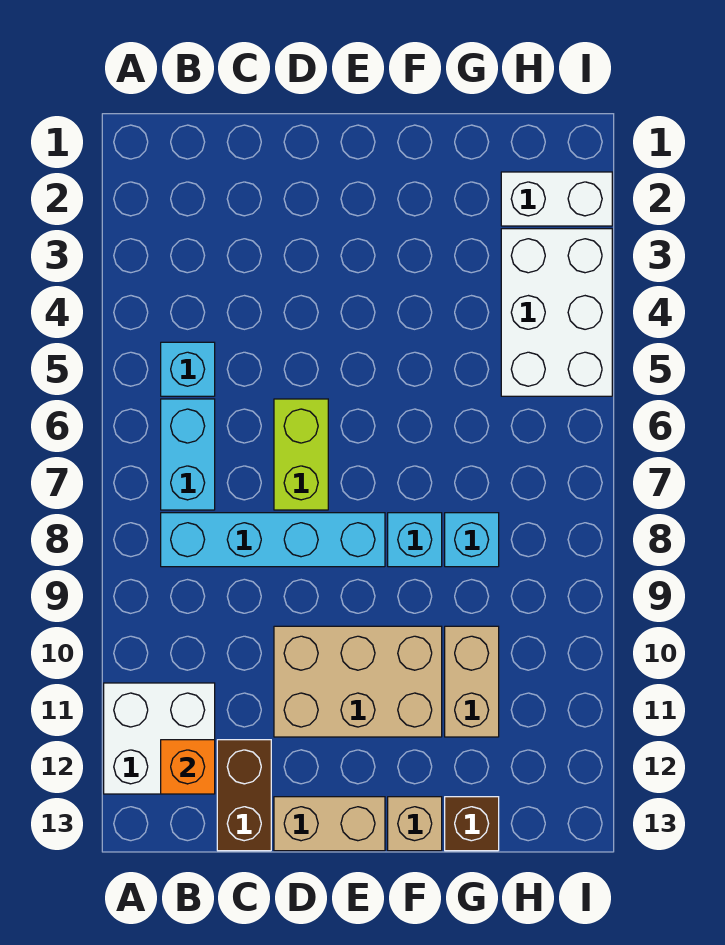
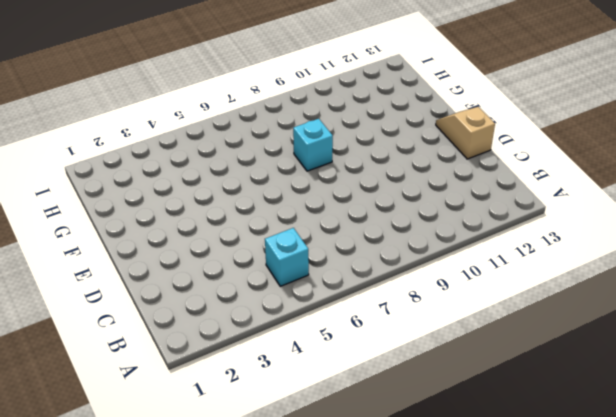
tan 1x2 slope [436,107,495,159] -> tan 1x2 brick [274,797,385,851]
none -> white 2x2 brick [104,683,215,794]
none -> cyan 1x2 brick [161,399,215,510]
none -> cyan 1x4 brick [161,513,385,567]

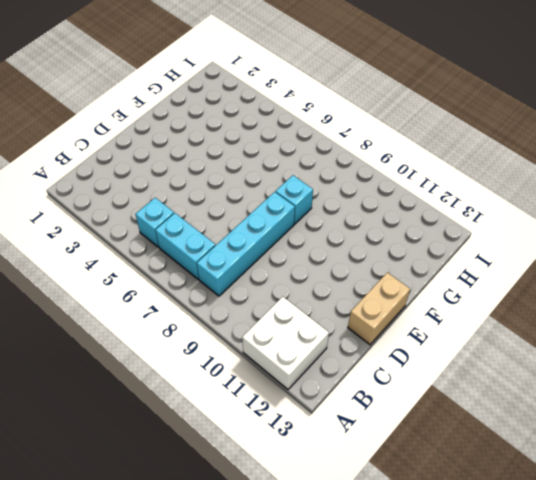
none -> brown 1x2 brick [217,740,271,851]
none -> lime 1x2 brick [274,399,328,510]
none -> tan 2x3 brick [274,626,442,737]

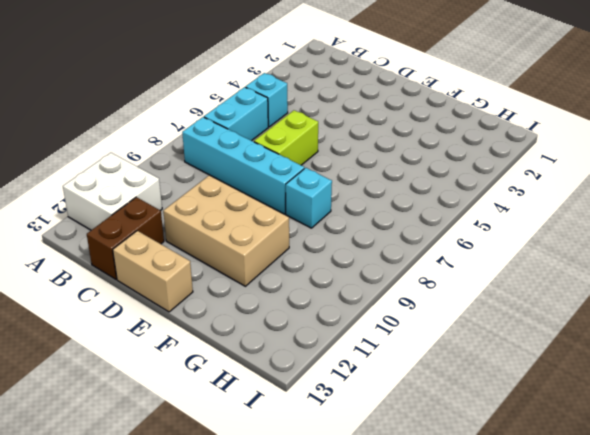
none -> tan 1x1 brick [388,797,442,851]
none -> cyan 1x1 brick [445,513,499,567]
none -> tan 1x2 brick [445,626,499,737]

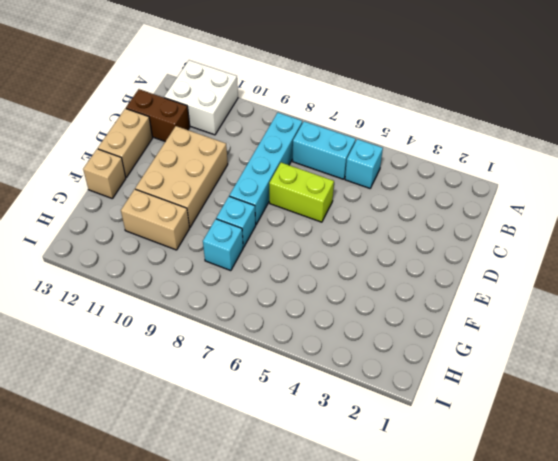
none -> brown 1x1 brick [445,797,499,851]
none -> white 1x2 brick [501,172,612,226]
none -> white 2x3 brick [501,229,612,396]

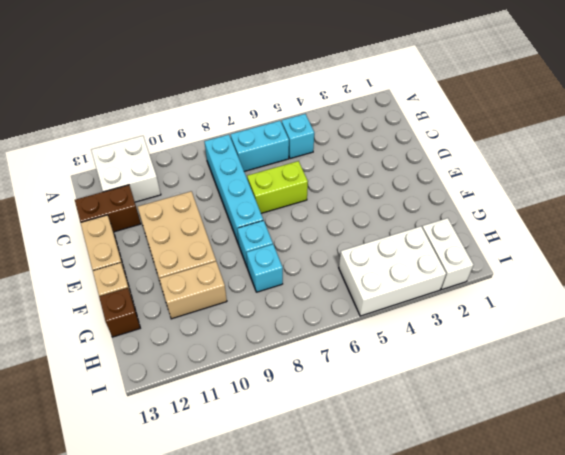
none -> orange 1x1 brick [161,740,215,794]

